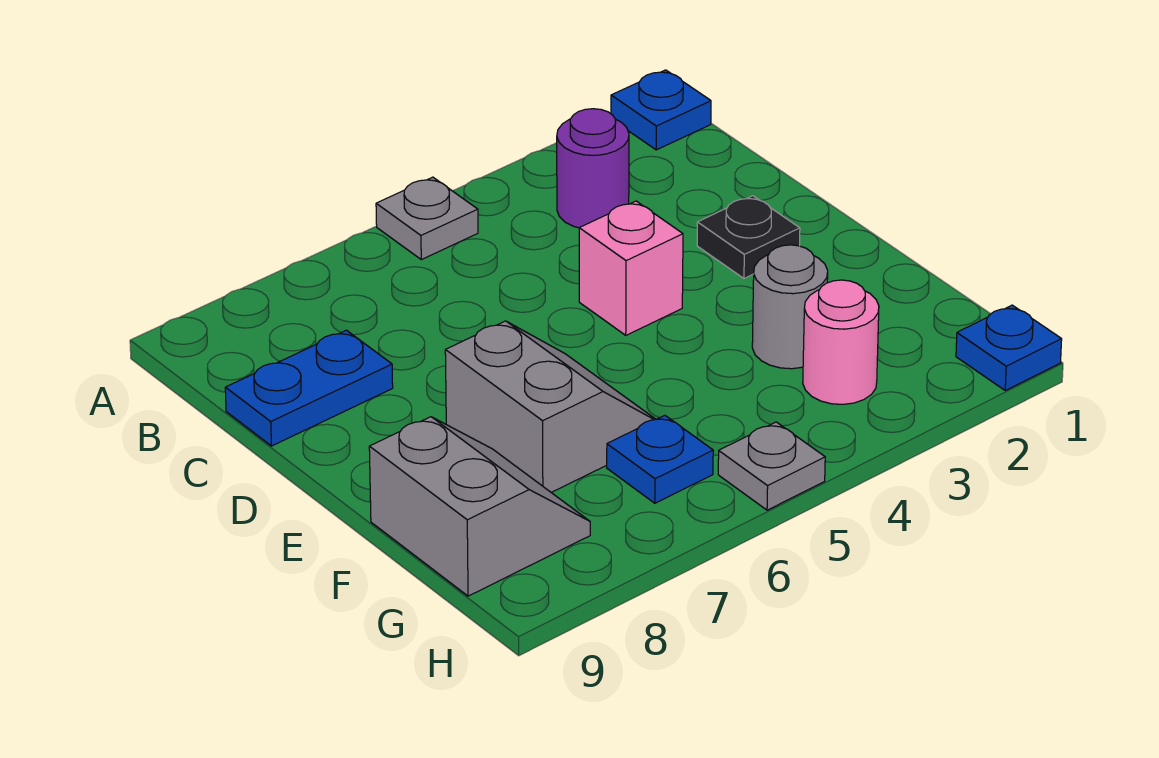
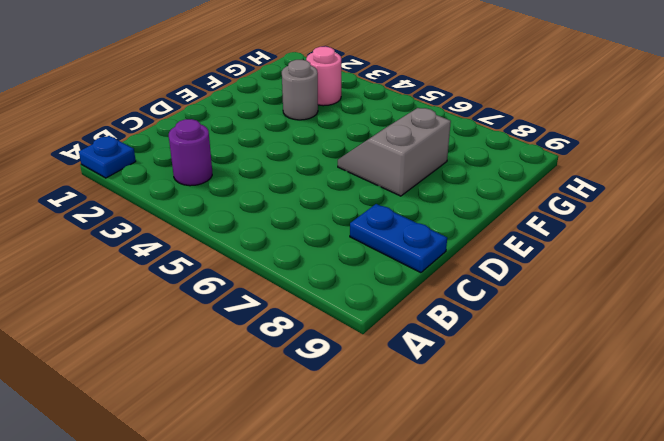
none -> grey 1x1 plate [376,177,478,260]
none -> black 1x1 plate [697,196,800,278]
none -> pink 1x1 brick [579,201,683,335]

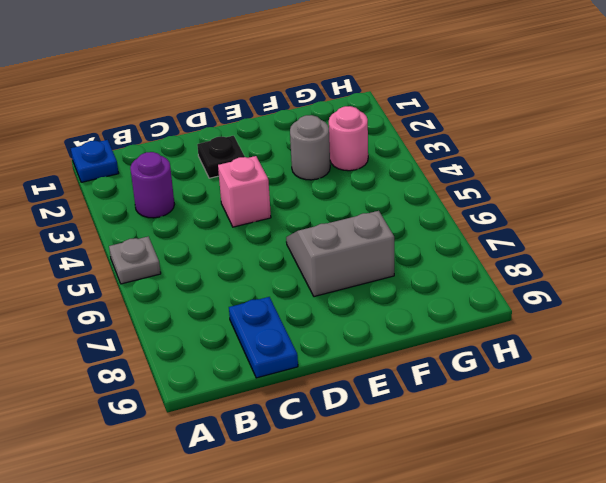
none -> grey 2x2 slope [369,417,590,596]
none -> blue 1x1 plate [607,415,713,503]
none -> blue 1x1 plate [956,305,1062,390]

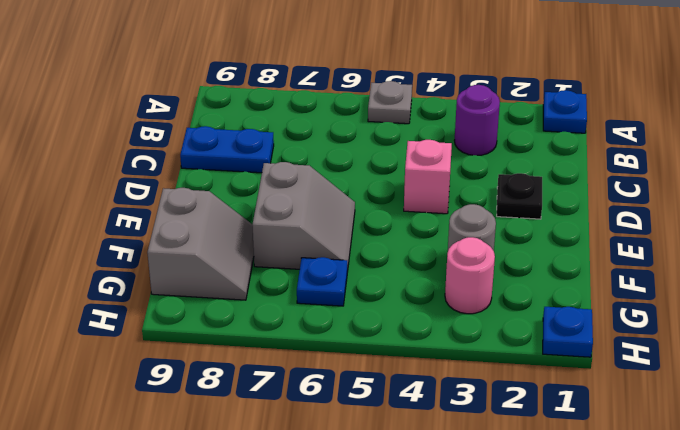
none -> grey 1x1 plate [718,422,825,510]

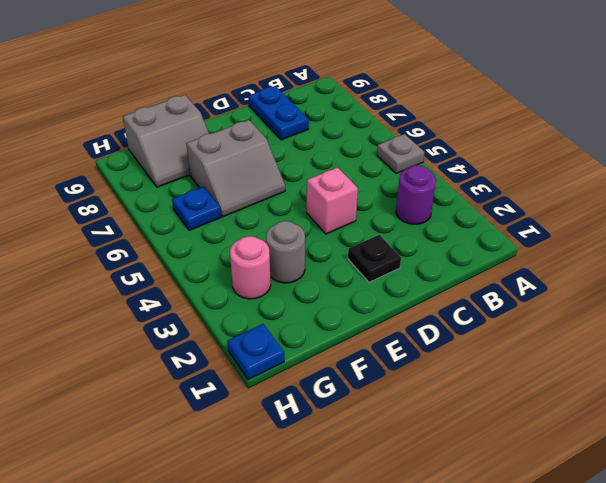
none -> blue 1x1 plate [611,70,711,150]
none -> grey 1x1 plate [718,422,825,510]

